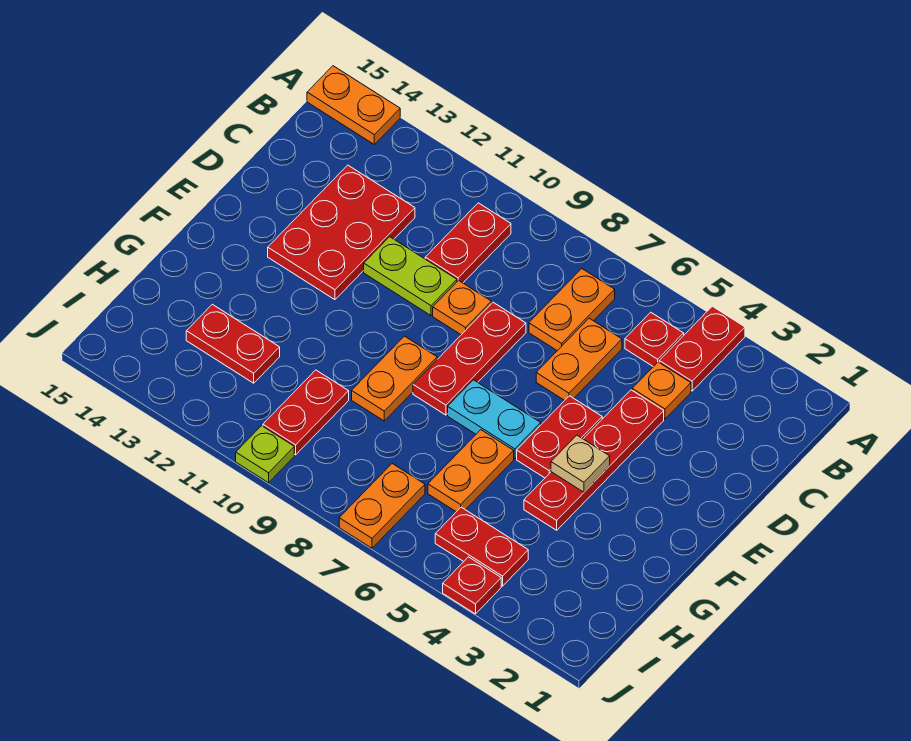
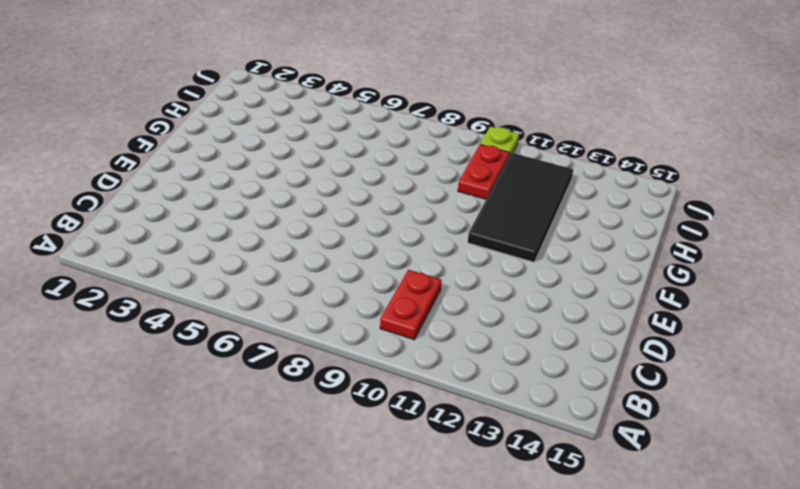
black 2x4 tile [468,153,573,262] -> red 1x2 plate [186,304,280,383]
none -> red 1x2 plate [659,306,745,391]
none -> orange 1x2 plate [307,66,400,144]
none -> red 1x1 plate [625,312,684,367]

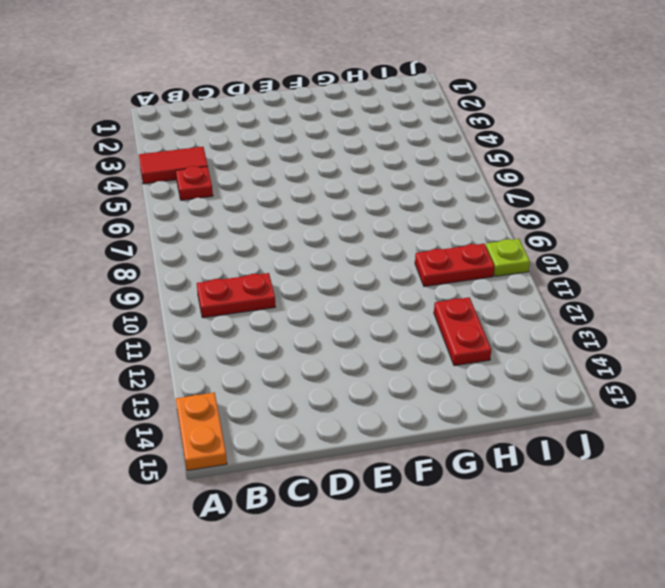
red 1x2 tile [139,147,208,184] -> red 1x2 plate [659,306,745,391]
none -> orange 1x2 plate [529,269,615,351]
none -> orange 1x1 plate [632,362,691,419]
none -> orange 1x2 plate [536,318,622,400]

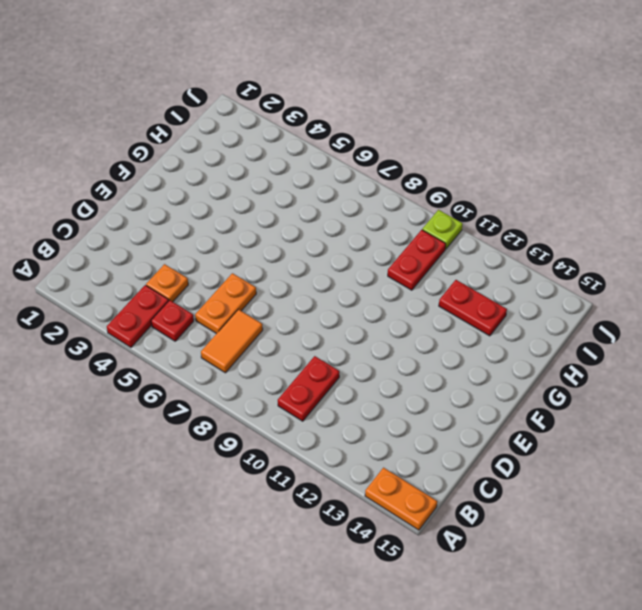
orange 1x2 tile [201,309,263,373] -> orange 1x2 plate [529,269,615,351]
none -> red 2x3 plate [268,165,415,300]
none -> red 1x4 plate [524,390,664,530]
none -> red 1x3 plate [413,302,526,415]

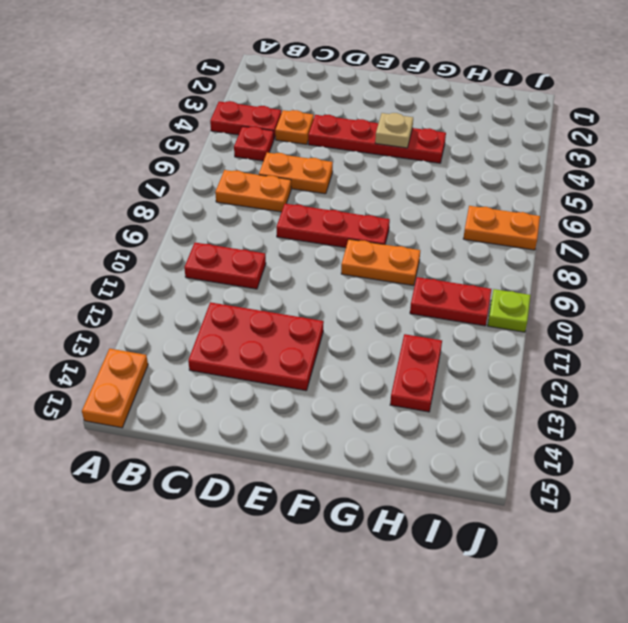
none -> orange 1x1 plate [433,280,491,335]
none -> lime 1x2 plate [364,237,457,315]
none -> red 1x2 plate [517,396,602,478]

